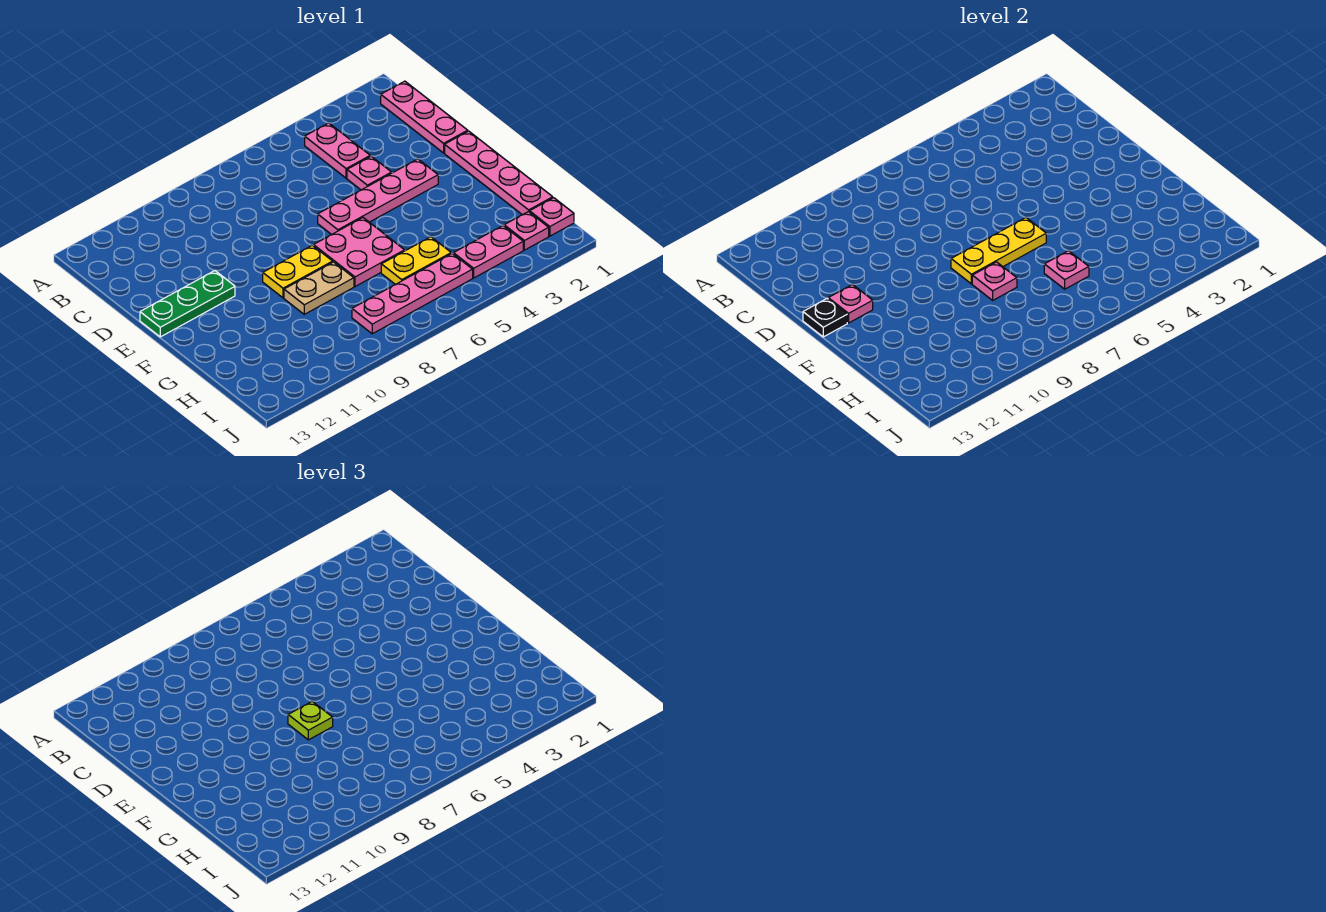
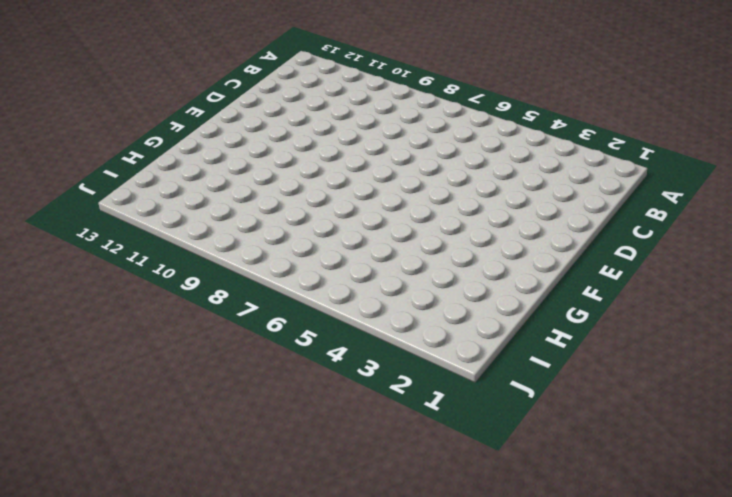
none -> pink 1x3 plate [381,81,468,153]
none -> pink 1x2 plate [305,123,370,178]
none -> pink 1x1 plate [347,156,392,190]

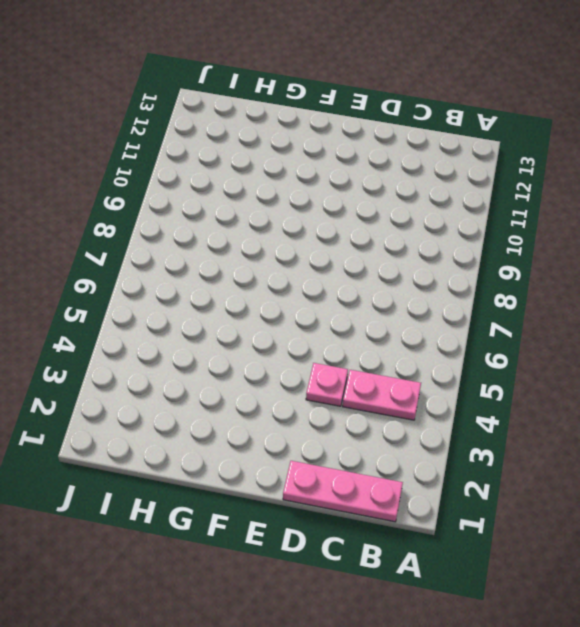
none -> pink 1x4 plate [445,131,553,215]
none -> pink 1x4 plate [318,159,438,235]
none -> green 1x3 plate [140,271,235,337]

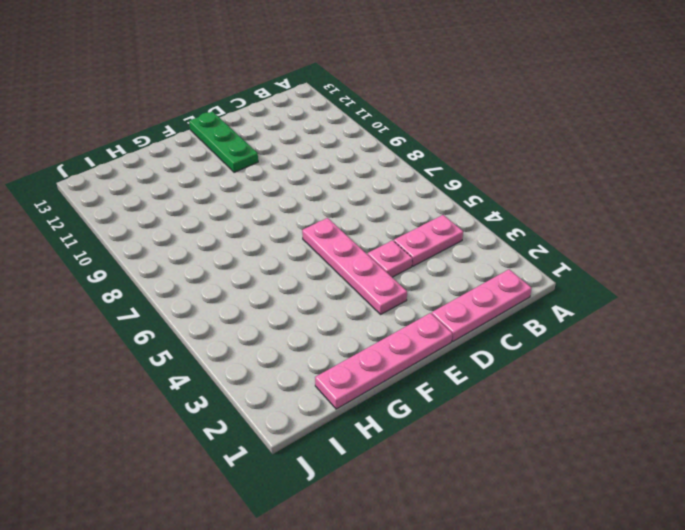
none -> pink 2x2 plate [314,218,405,287]
none -> yellow 1x2 plate [263,245,333,298]
none -> tan 1x2 plate [284,262,354,314]

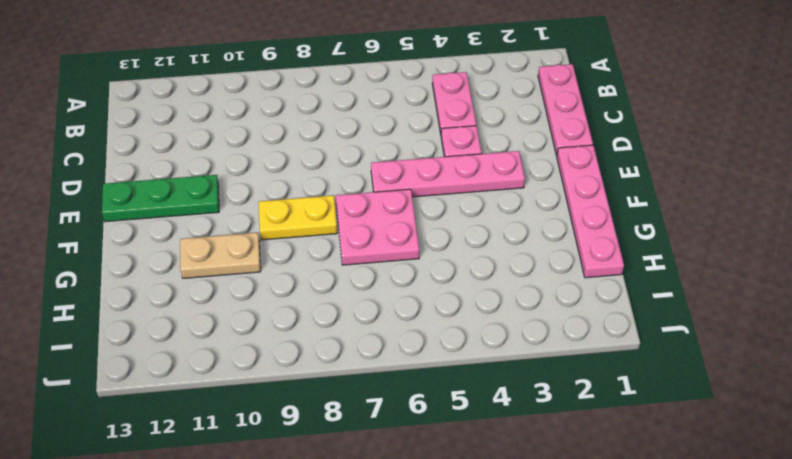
tan 1x2 plate [180,233,261,278] -> tan 1x2 plate moved to [284,262,354,314]
none -> yellow 1x2 plate [381,237,451,285]
none -> pink 1x1 plate [530,198,574,236]
none -> pink 1x1 plate [504,212,549,250]

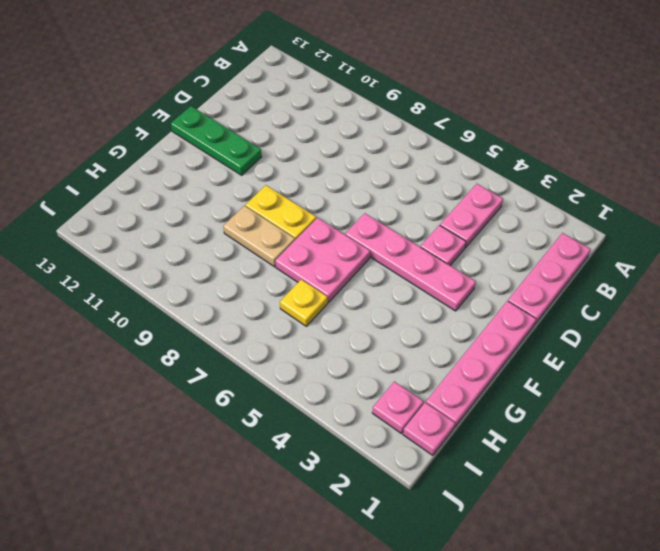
yellow 1x1 plate [280,279,328,326] -> yellow 1x2 plate [381,237,451,285]
none -> pink 1x2 plate [453,226,523,278]
none -> pink 1x4 plate [352,253,473,334]
none -> pink 1x1 plate [828,284,873,323]

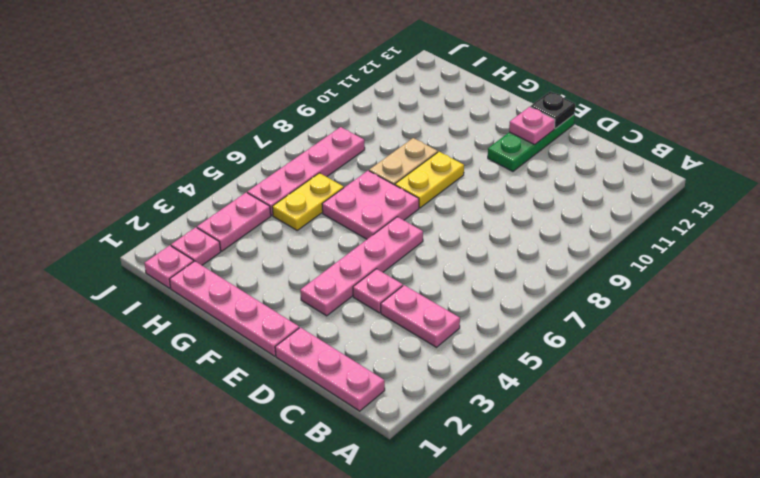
none -> yellow 1x3 plate [951,218,1046,284]
none -> pink 1x1 plate [972,262,1017,300]
none -> pink 1x1 plate [1044,251,1089,289]

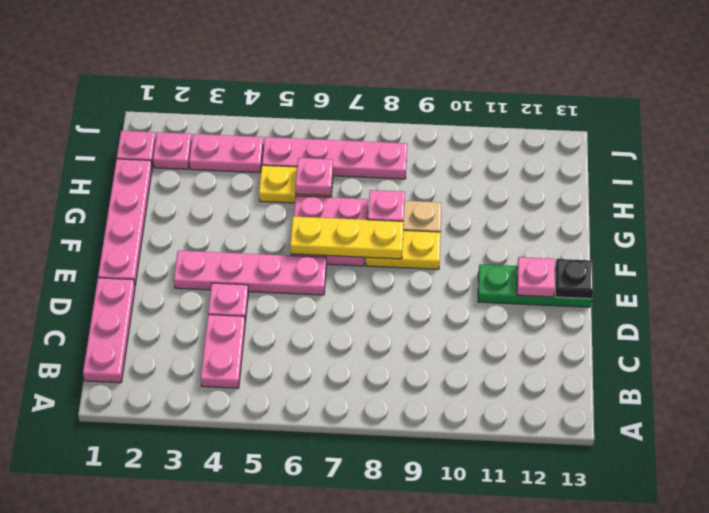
none -> lime 1x1 plate [288,701,333,740]

